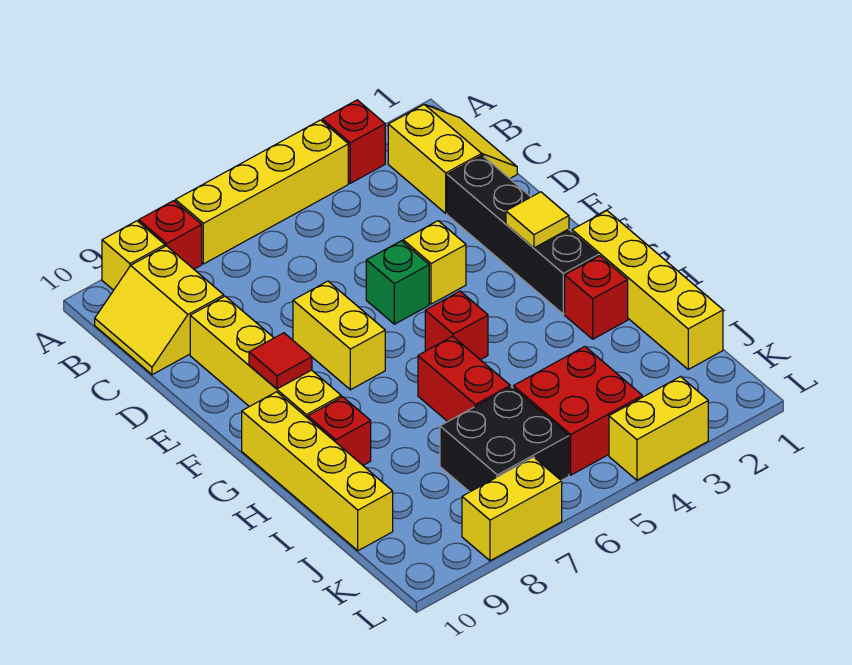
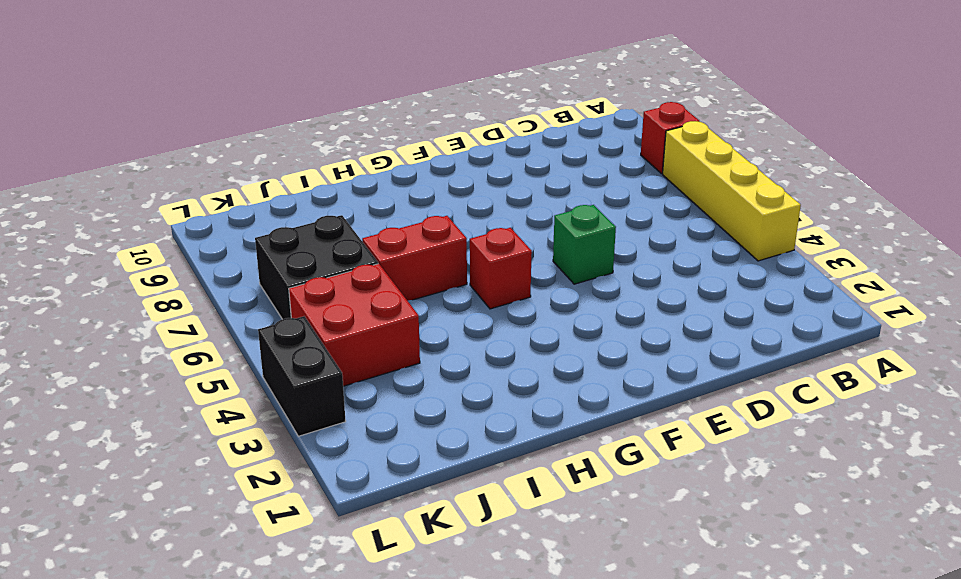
black 1x2 brick [258,316,346,436] -> yellow 1x2 brick [609,377,708,480]
none -> red 1x1 brick [322,100,385,183]
none -> yellow 1x1 brick [102,221,165,290]
none -> yellow 2x2 slope [388,105,517,213]

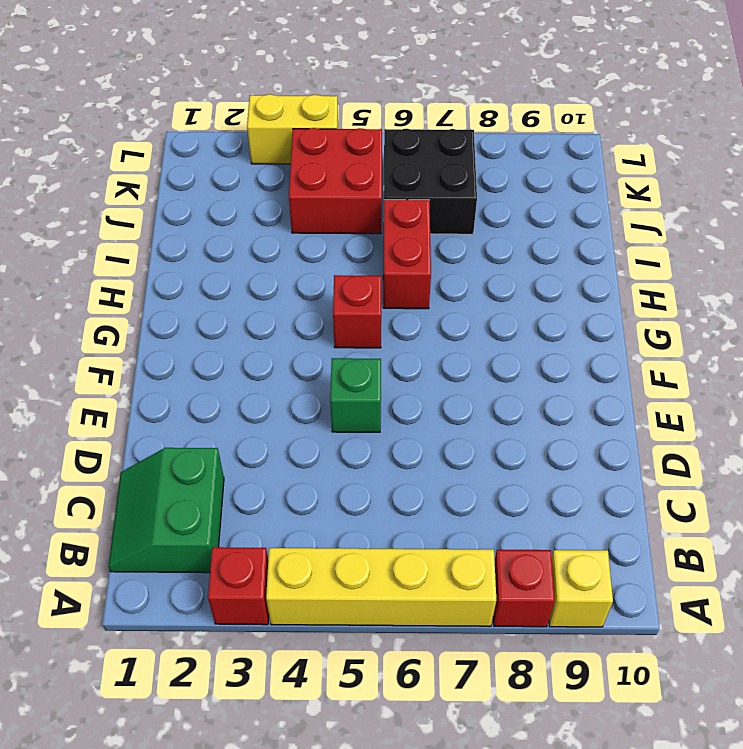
green 2x2 slope [108,448,224,573] -> yellow 2x2 slope [388,105,517,213]
none -> yellow 2x2 slope [95,246,224,375]
none -> black 1x4 brick [447,155,598,314]
none -> yellow 1x4 brick [190,296,341,418]

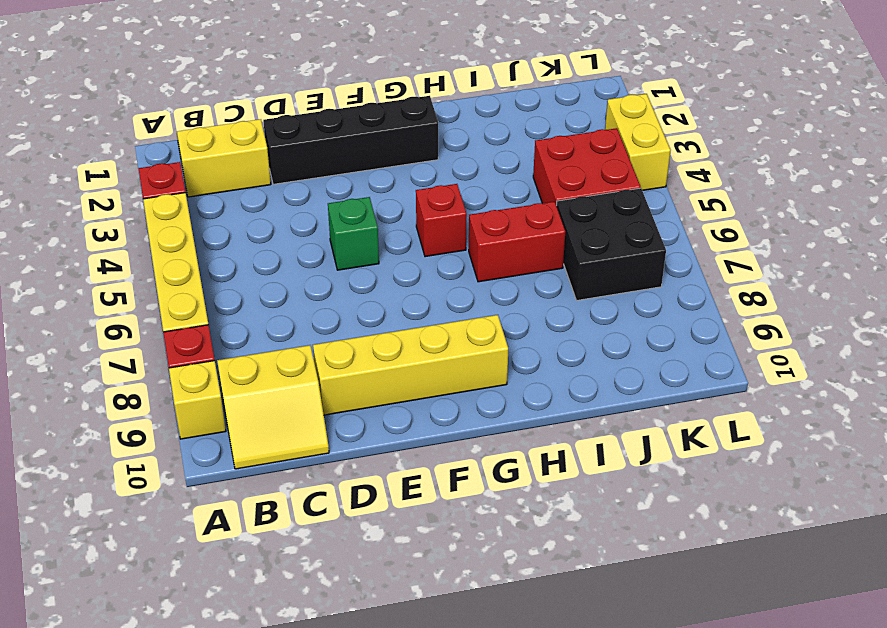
none -> yellow 1x1 brick [403,221,466,304]
none -> yellow 1x2 brick [293,281,385,390]
none -> yellow 1x4 brick [572,211,723,369]

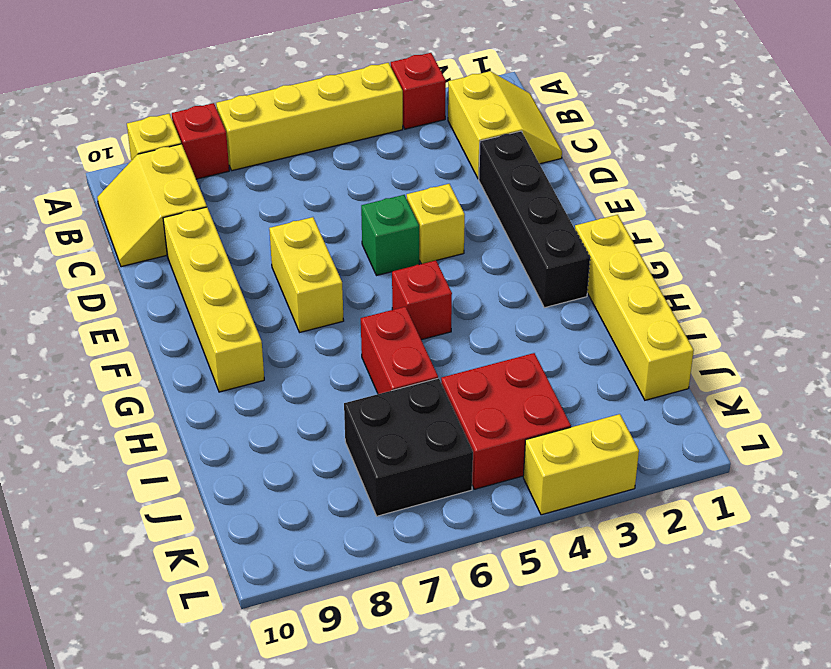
none -> yellow 1x4 brick [242,392,393,551]
none -> red 1x1 brick [565,256,628,339]
none -> red 1x1 brick [308,397,371,465]

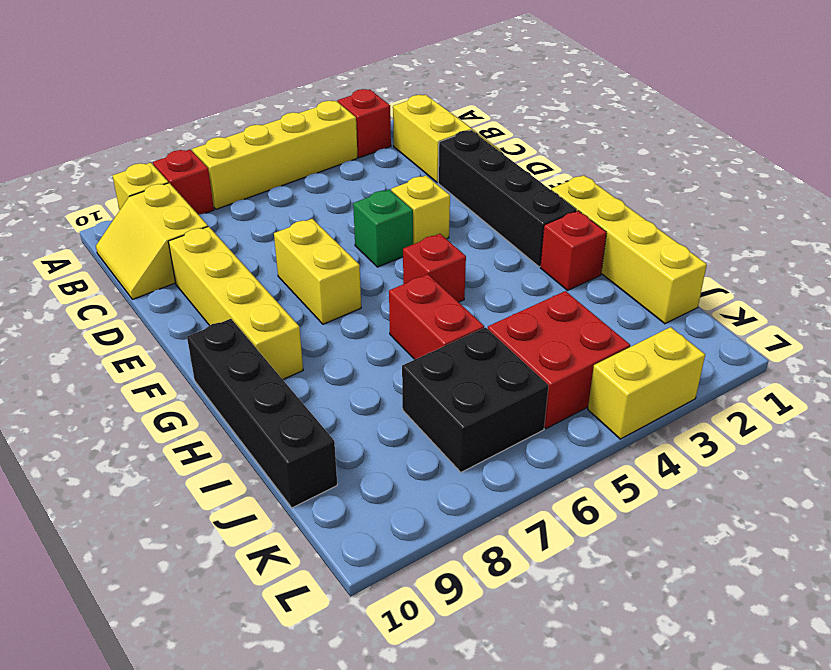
black 1x4 brick [187,319,337,508] -> yellow 1x4 brick [242,392,393,551]
none -> red 1x1 brick [308,397,371,465]
none -> yellow 1x2 brick [462,457,562,561]
none -> yellow 1x1 tile [506,192,569,248]

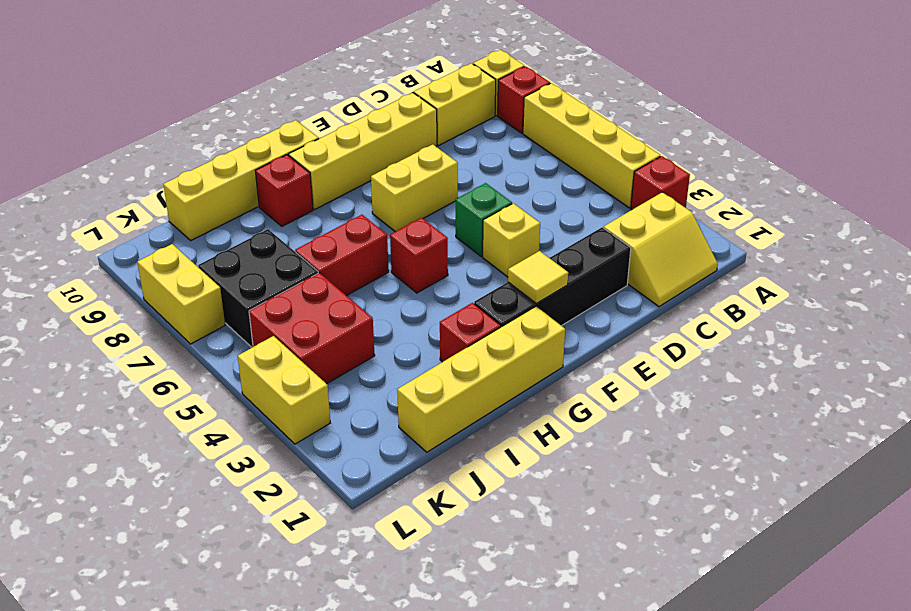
none -> red 1x1 tile [249,333,312,389]

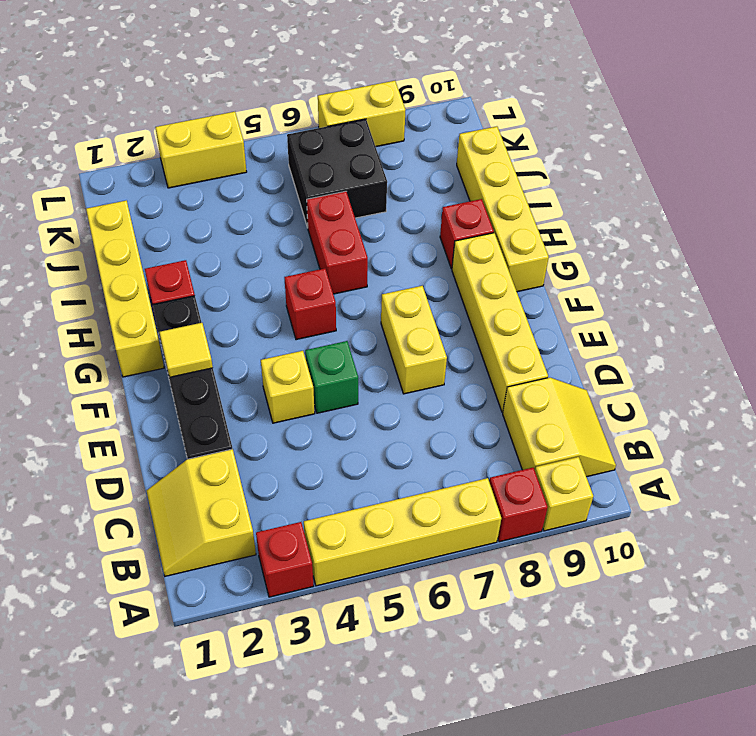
none -> red 2x2 brick [513,347,642,475]
none -> red 1x1 tile [249,333,312,389]

